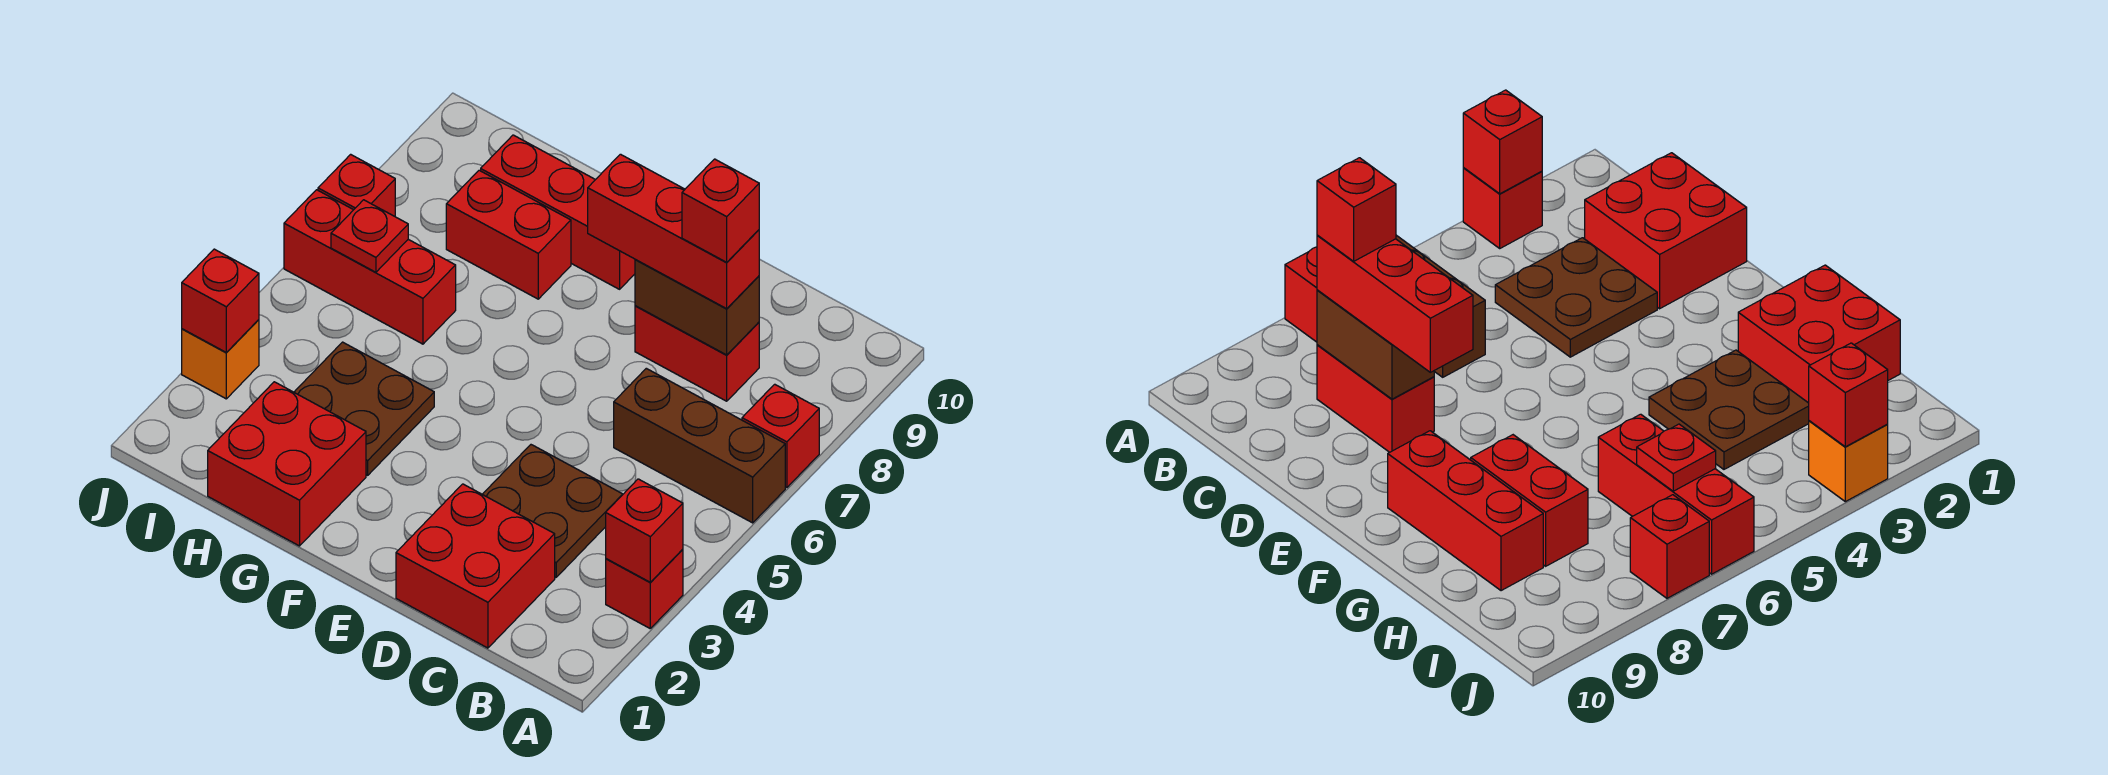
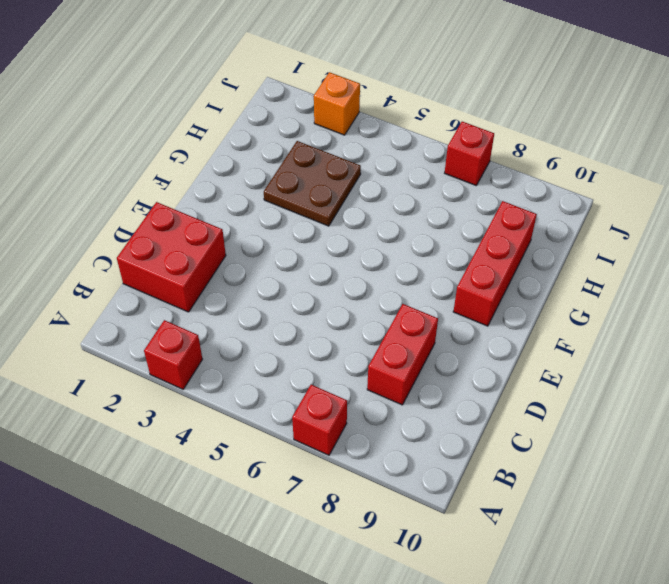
none -> brown 1x3 brick [614,368,785,523]
none -> brown 2x2 plate [482,445,623,577]
none -> red 2x2 brick [208,382,366,546]

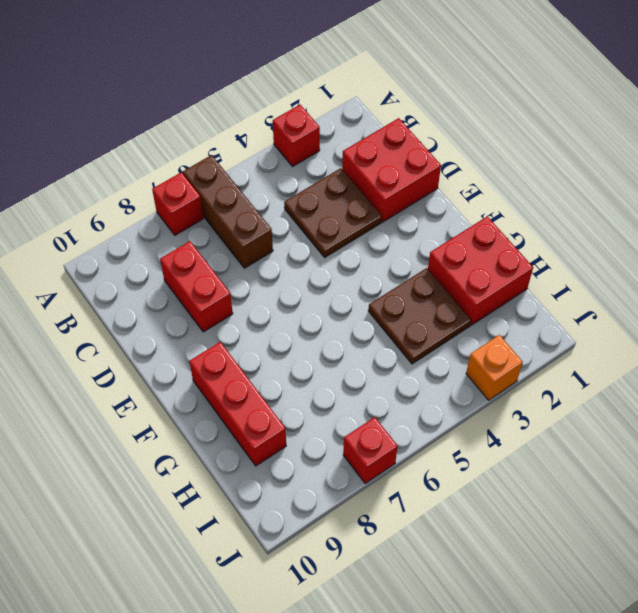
none -> red 1x2 brick [446,170,571,299]
none -> red 1x3 brick [284,190,456,344]
none -> red 1x1 brick [606,479,683,582]

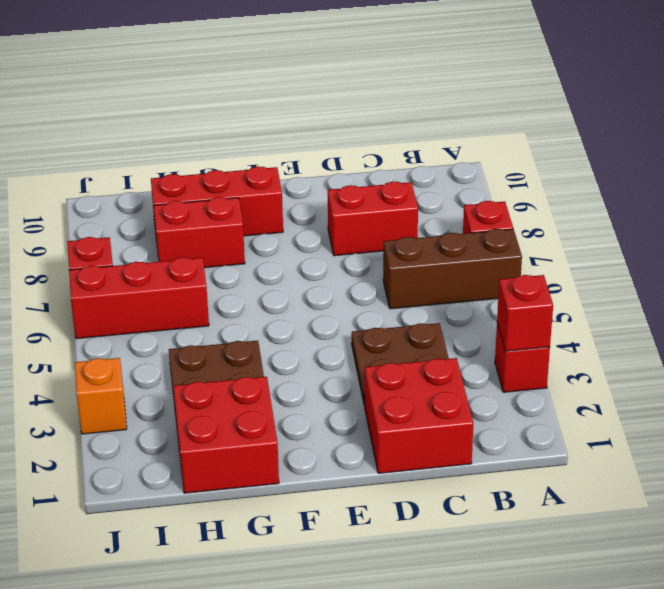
none -> brown 1x2 brick [635,259,759,355]
none -> red 1x1 plate [331,200,408,272]
none -> red 1x1 brick [182,249,259,353]

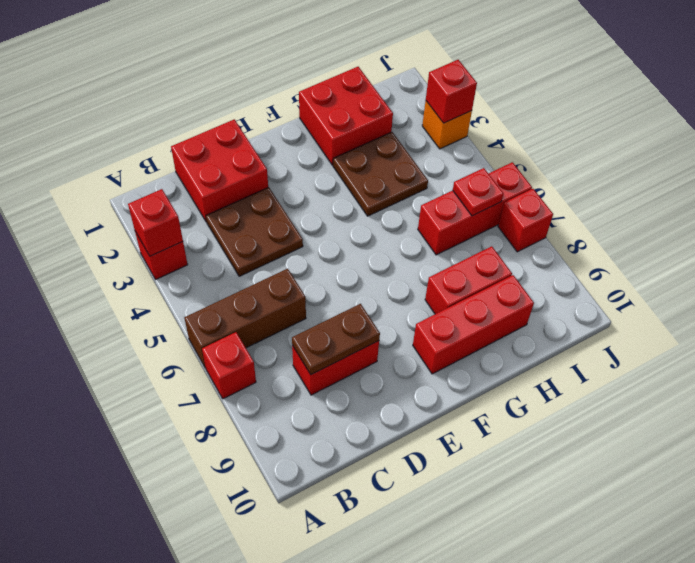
brown 1x2 plate [292,304,380,375] -> brown 1x2 brick [635,259,759,355]
none -> red 1x3 brick [588,154,759,309]
none -> red 1x1 brick [682,159,759,262]

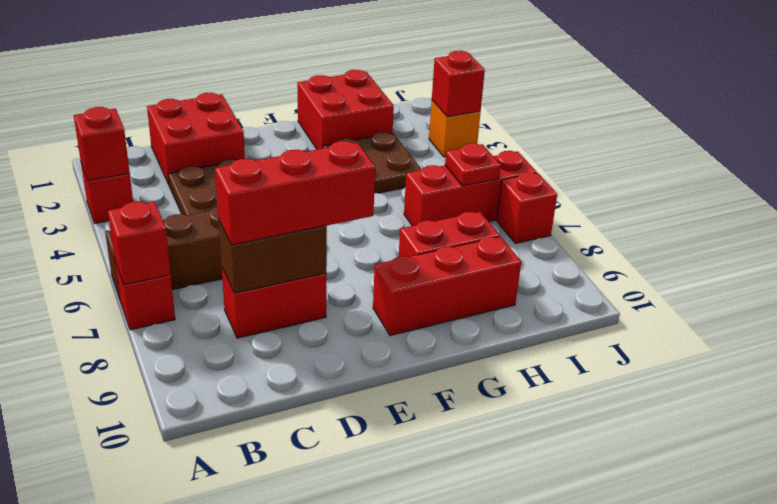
red 1x1 brick [108,202,171,285] -> red 1x1 brick moved to [682,159,759,262]

